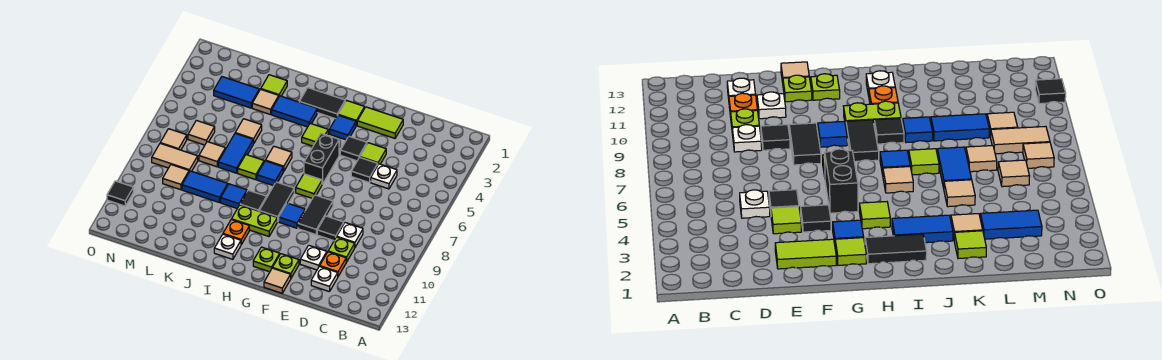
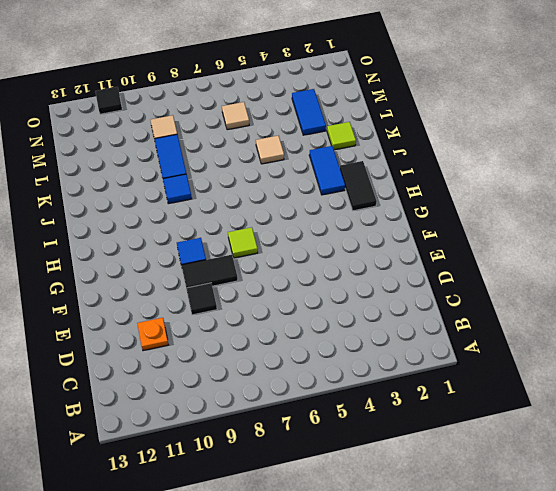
none -> white 1x1 plate [371,164,397,189]
none -> white 1x1 plate [337,223,363,247]
none -> lime 1x1 plate [328,237,355,262]
none -> white 1x1 plate [311,266,338,292]

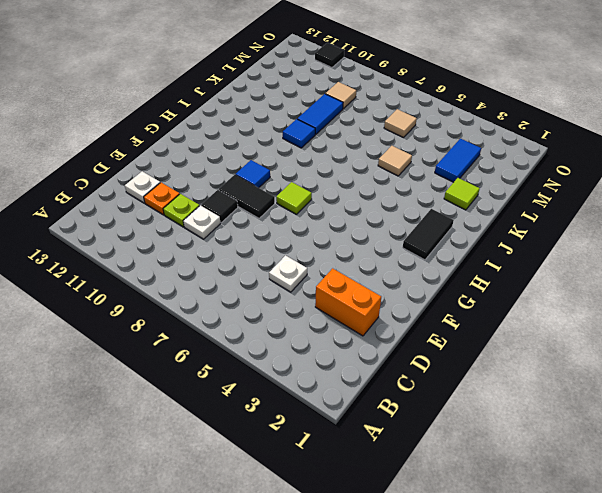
orange 1x2 brick [315,268,381,336] -> none
none -> lime 1x2 tile [357,107,403,138]
none -> lime 1x1 tile [360,143,386,164]
none -> black 1x1 tile [351,157,378,183]
none -> white 1x1 plate [300,245,327,270]

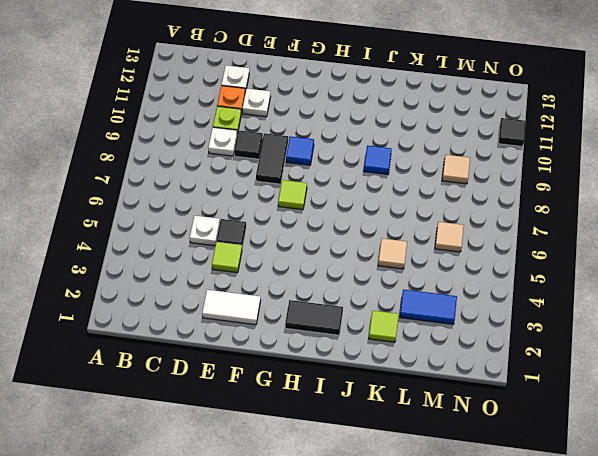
white 1x2 tile [202,290,261,325] -> lime 1x2 tile [357,107,403,138]
none -> black 1x1 tile [340,136,367,161]
none -> lime 1x1 plate [273,254,299,278]
none -> tan 1x1 tile [264,268,291,293]
none -> lime 1x1 tile [338,100,365,126]

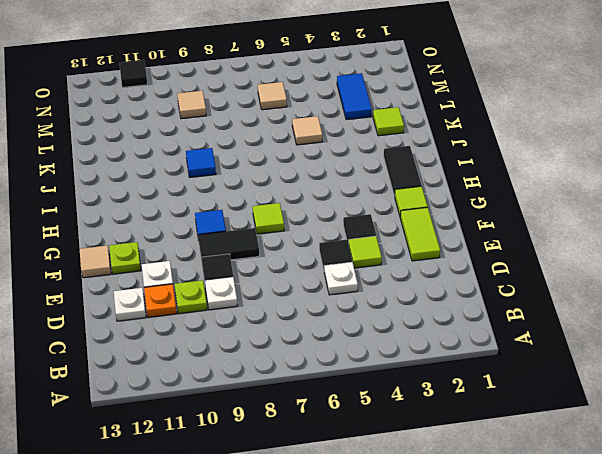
none -> blue 1x1 tile [330,115,356,140]
none -> black 1x2 brick [304,134,339,184]
none -> lime 1x1 plate [253,247,280,272]
none -> lime 1x1 tile [302,123,328,146]

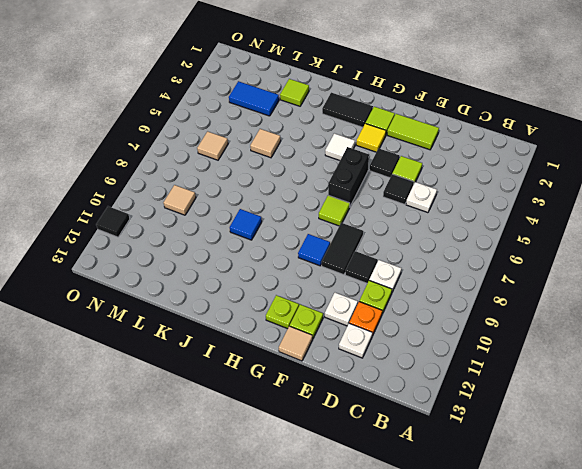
yellow 1x1 tile [356,123,386,152] -> blue 1x1 tile [330,115,356,140]
white 1x1 tile [325,133,355,160] -> lime 1x1 tile [302,123,328,146]
none -> black 1x2 tile [260,182,294,222]
none -> lime 1x2 plate [231,205,277,236]
none -> blue 1x2 tile [272,96,317,127]
none -> tan 1x1 tile [265,146,292,171]

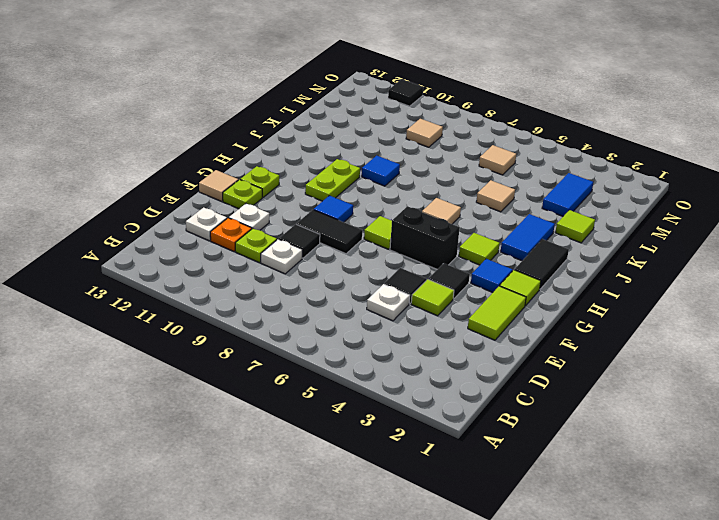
none -> black 1x2 tile [260,182,294,222]
none -> blue 1x1 tile [257,161,283,186]
none -> black 1x1 tile [240,190,266,211]
none -> orange 1x1 plate [223,220,249,244]

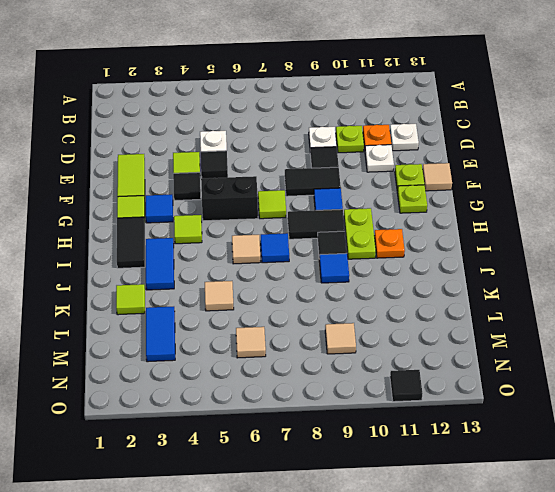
none -> white 1x1 plate [214,234,241,259]
none -> lime 1x1 tile [238,155,264,180]
none -> tan 1x1 tile [252,89,279,115]
none -> blue 1x2 tile [218,133,253,173]

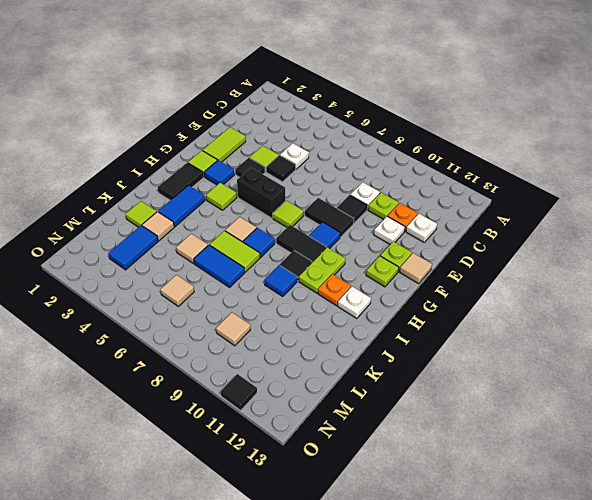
lime 1x2 tile [210,231,260,272] -> lime 1x1 tile [238,155,264,180]
none -> blue 1x2 tile [182,171,228,203]
none -> tan 1x1 tile [199,142,225,167]
none -> tan 1x2 tile [152,143,198,172]
none -> tan 1x1 tile [161,129,187,150]

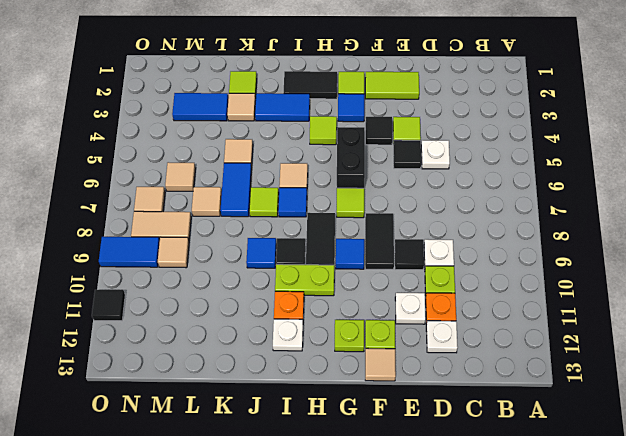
blue 1x2 tile [99,237,160,267] -> blue 1x2 tile moved to [182,171,228,203]

